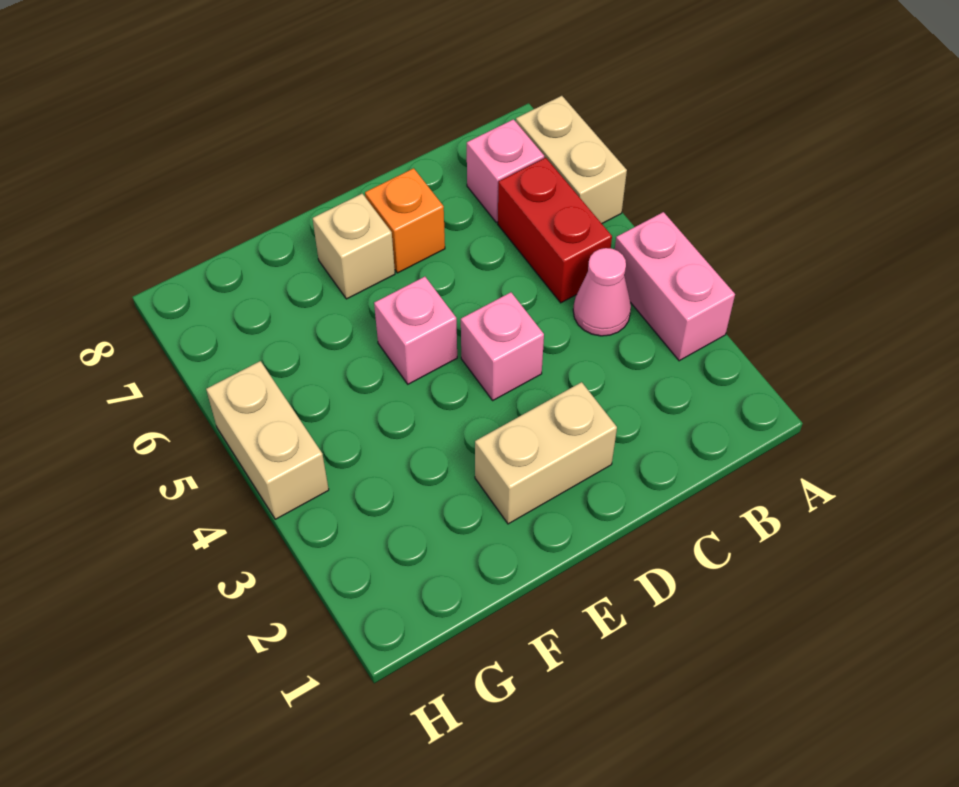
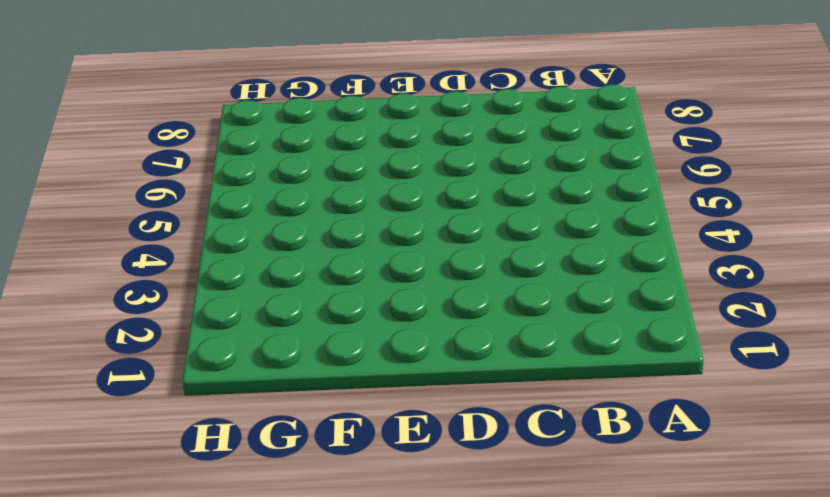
none -> pink 1x2 brick [615,212,735,361]
none -> tan 1x2 brick [516,96,627,223]

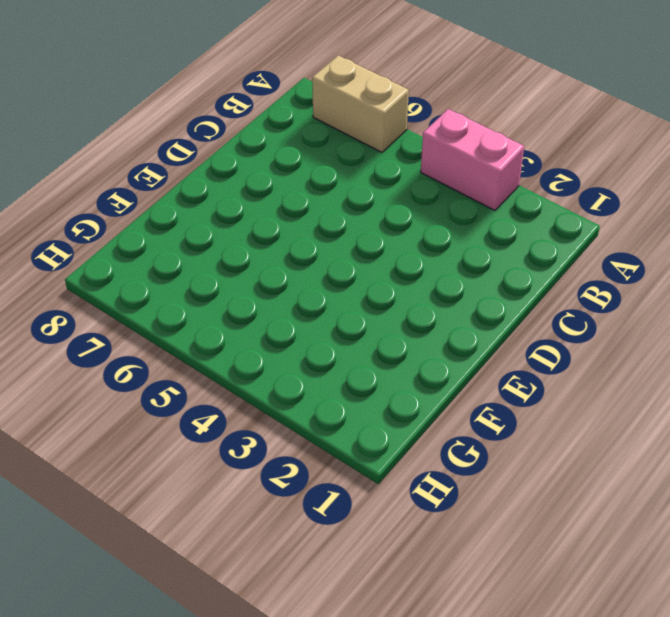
none -> pink 1x1 cone [573,248,631,336]
none -> red 1x2 brick [498,158,612,303]

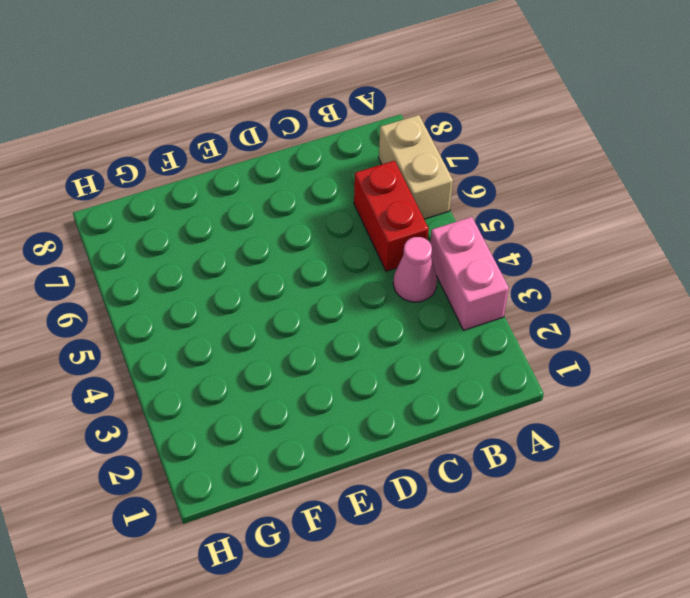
none -> pink 1x1 brick [467,119,544,222]
none -> tan 1x2 brick [475,382,617,524]

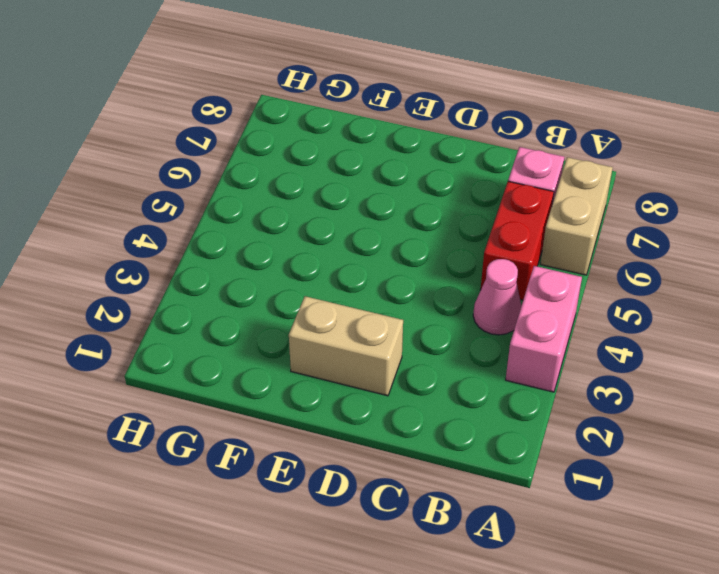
none -> pink 1x1 brick [461,292,544,400]
none -> orange 1x1 brick [365,168,445,273]

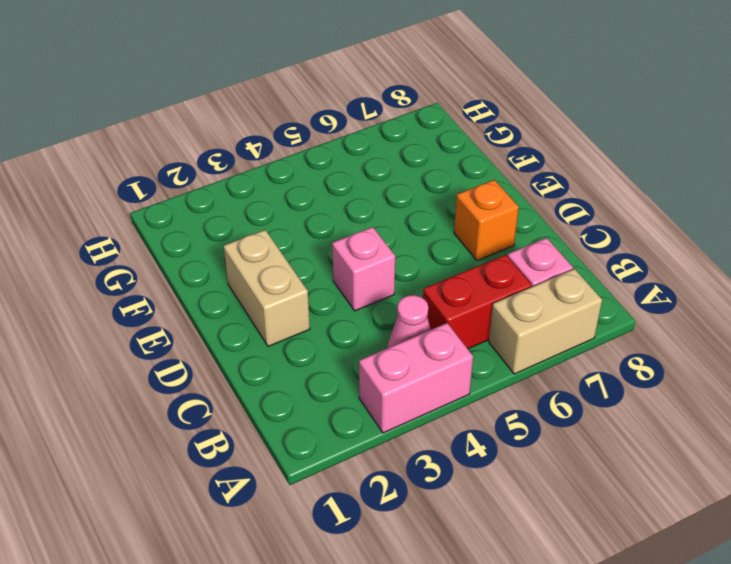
none -> pink 1x1 brick [374,277,457,384]
none -> tan 1x1 brick [313,194,395,299]

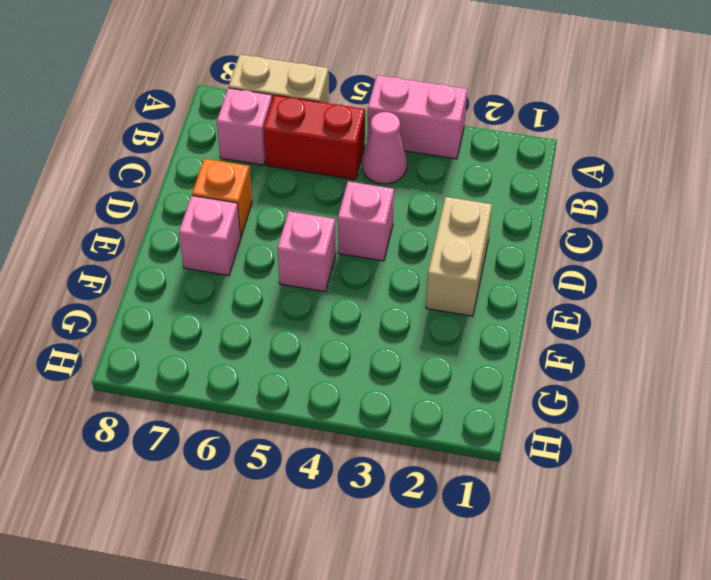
pink 1x1 brick [179,196,241,276] -> tan 1x1 brick [313,194,395,299]
none -> tan 1x2 brick [206,361,329,519]

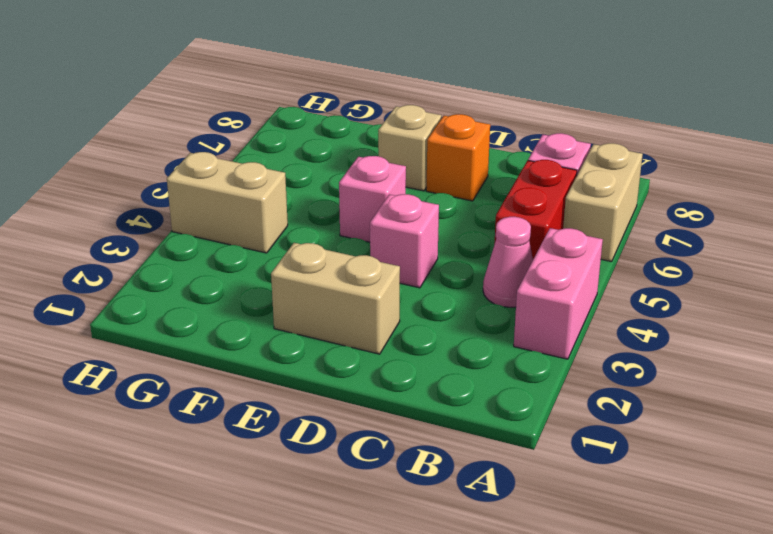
tan 1x2 brick [167,152,288,253] -> tan 1x2 brick turned to [206,361,329,519]

